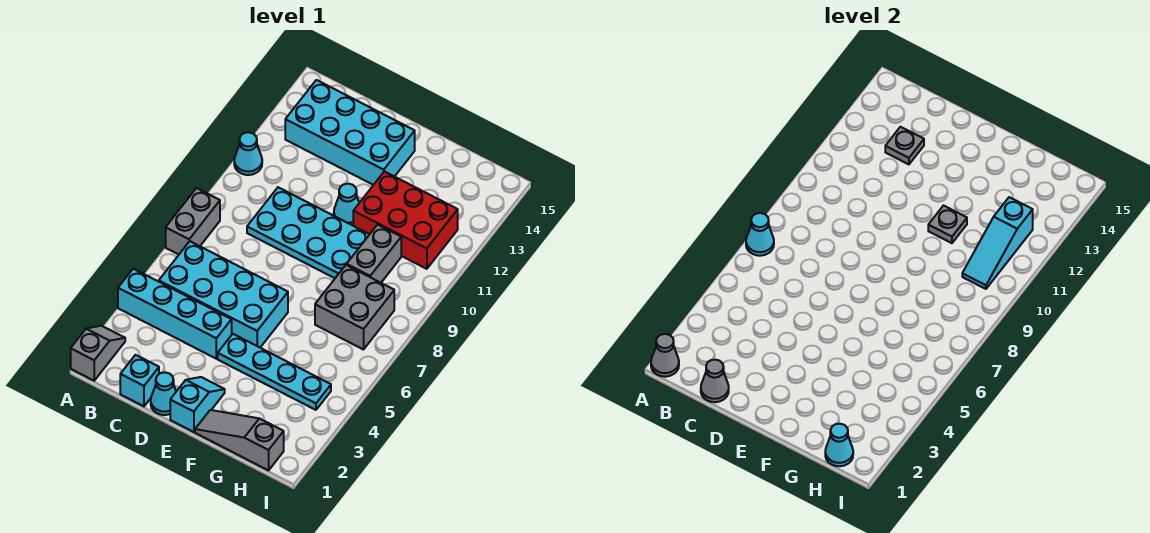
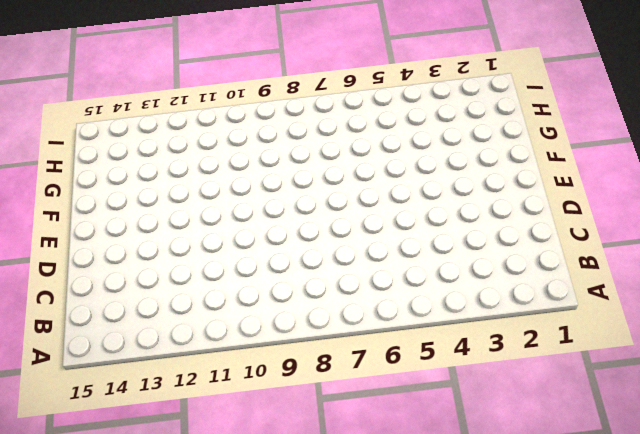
none -> grey 1x2 slope [71,326,125,381]
none -> cyan 1x4 brick [118,269,232,359]
none -> grey 1x2 brick [166,188,220,255]

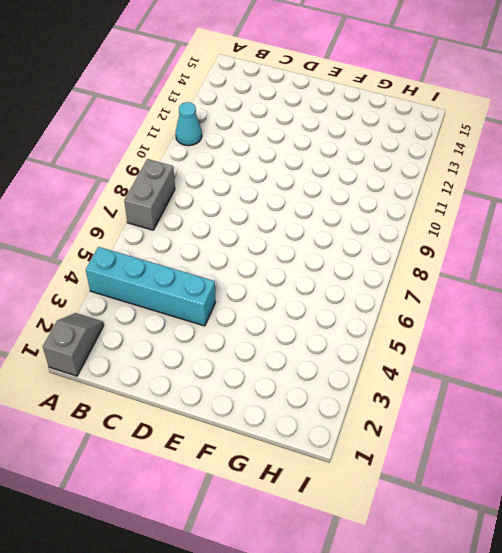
none -> cyan 2x4 brick [159,241,288,347]
none -> cyan 2x4 brick [285,80,415,185]
none -> cyan 1x1 brick [120,355,159,406]

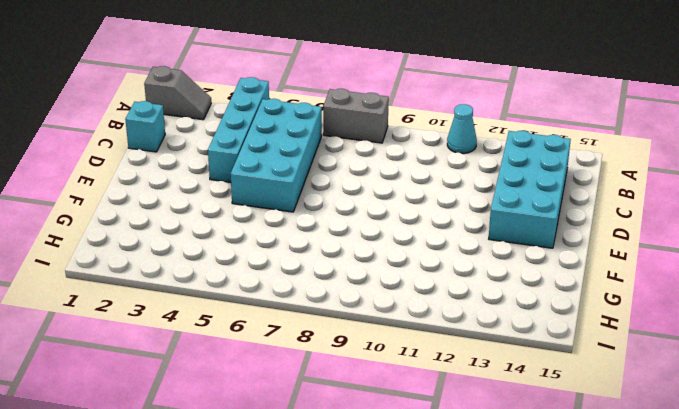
none -> cyan 2x4 plate [247,187,370,278]
none -> cyan 1x1 cone [151,372,176,415]
none -> cyan 1x2 slope [170,377,225,432]

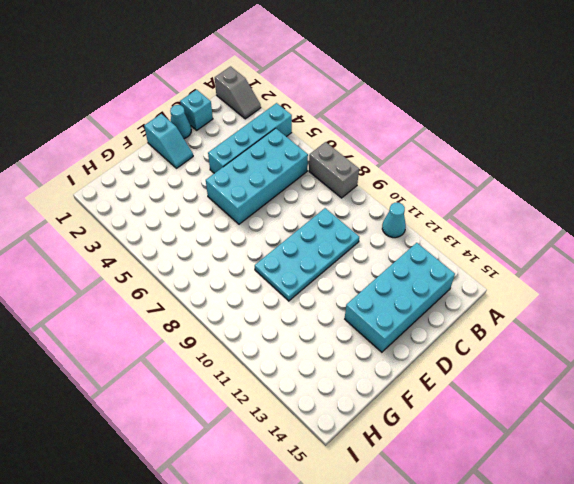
none -> cyan 1x4 plate [218,334,331,410]
none -> cyan 1x1 cone [334,184,359,225]
none -> grey 1x3 slope [195,410,284,470]

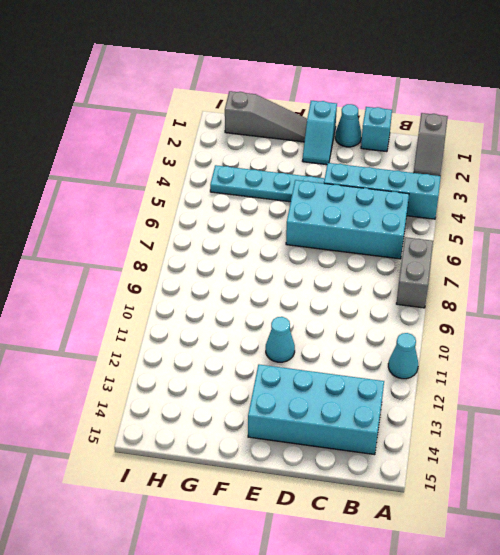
none -> cyan 2x4 plate [247,187,370,278]
none -> red 2x3 brick [353,171,458,269]
none -> grey 2x2 brick [315,265,394,350]

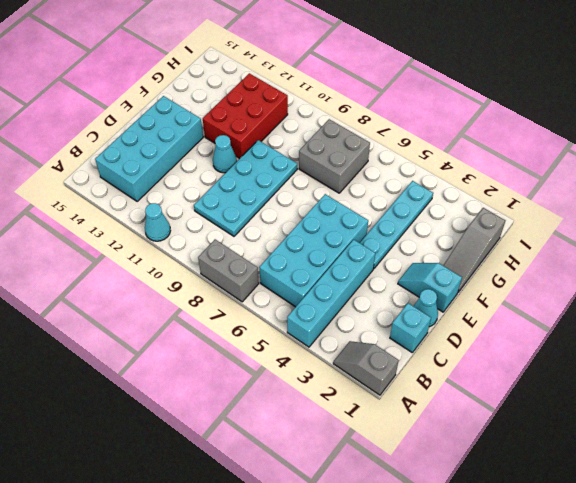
none -> grey 1x2 brick [347,225,401,283]
none -> grey 1x1 cone [651,334,679,377]
none -> cyan 1x1 cone [746,213,774,256]

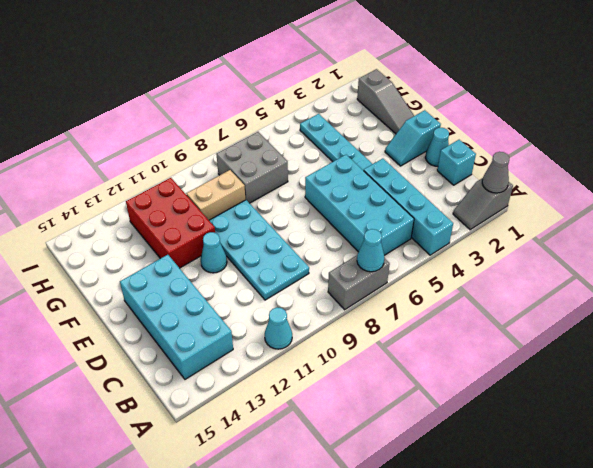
tan 1x2 brick [186,170,245,220] -> grey 1x2 brick [347,225,401,283]
none -> grey 1x1 cone [701,360,729,402]
none -> grey 1x1 plate [885,127,924,164]
none -> grey 1x1 plate [928,206,967,243]

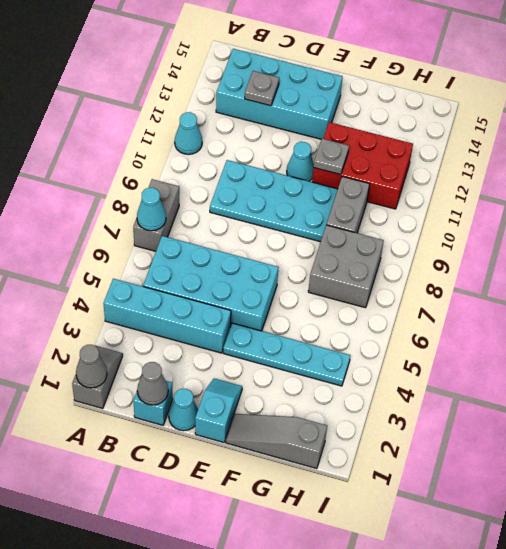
none -> cyan 1x1 cone [825,424,853,466]
none -> cyan 1x3 slope [962,197,1033,289]

